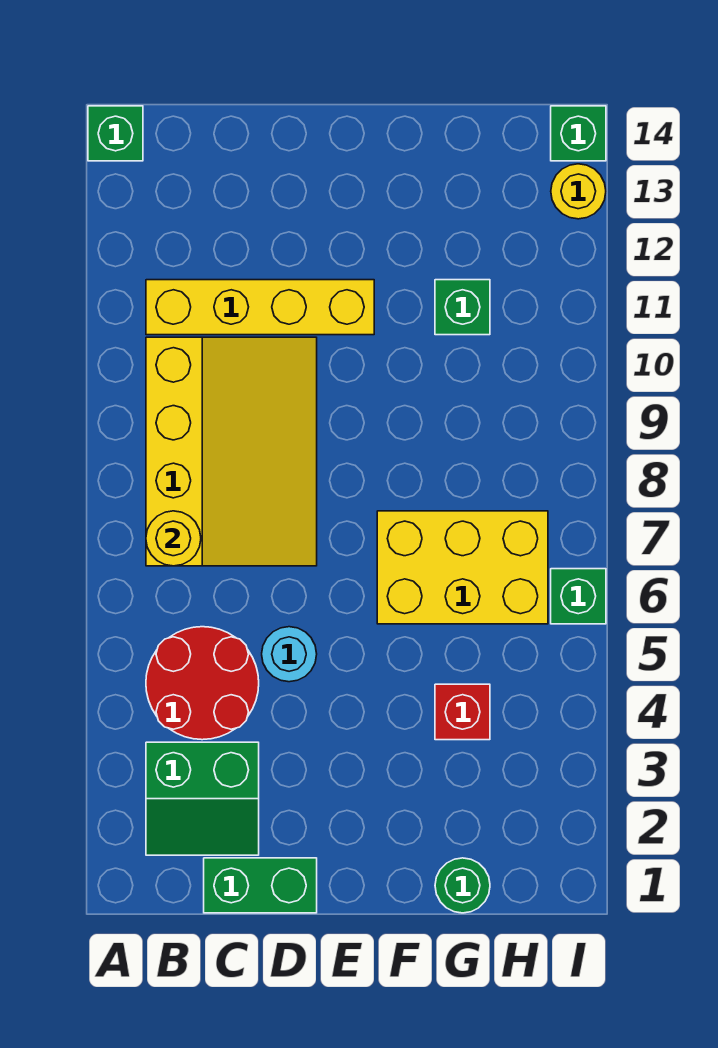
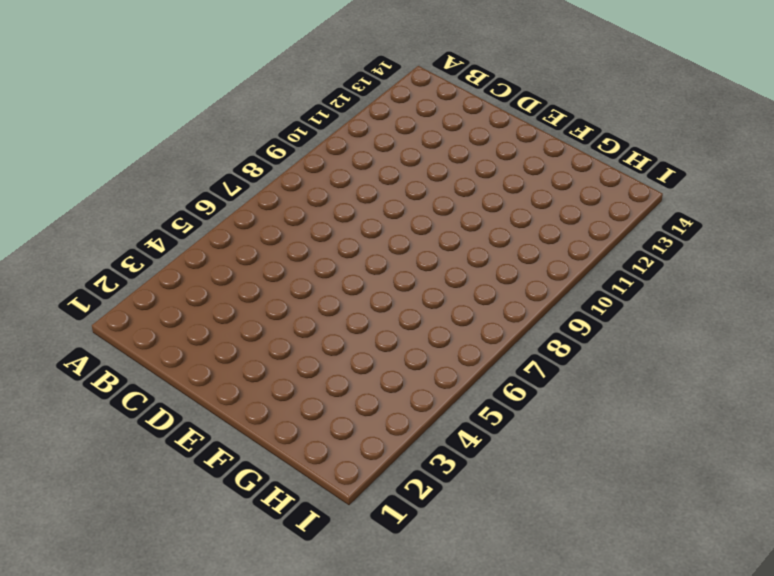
none -> green 1x1 brick [88,106,143,161]
none -> green 2x2 slope [146,742,259,855]
none -> red 2x2 round brick [146,627,259,740]

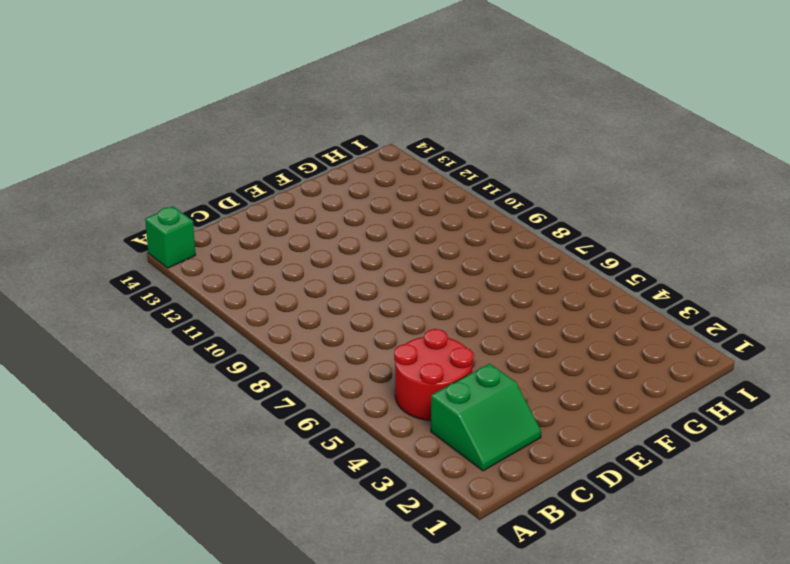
none -> yellow 3x4 slope [146,337,317,566]
none -> yellow 1x4 brick [146,280,374,335]
none -> green 1x2 brick [204,858,317,913]

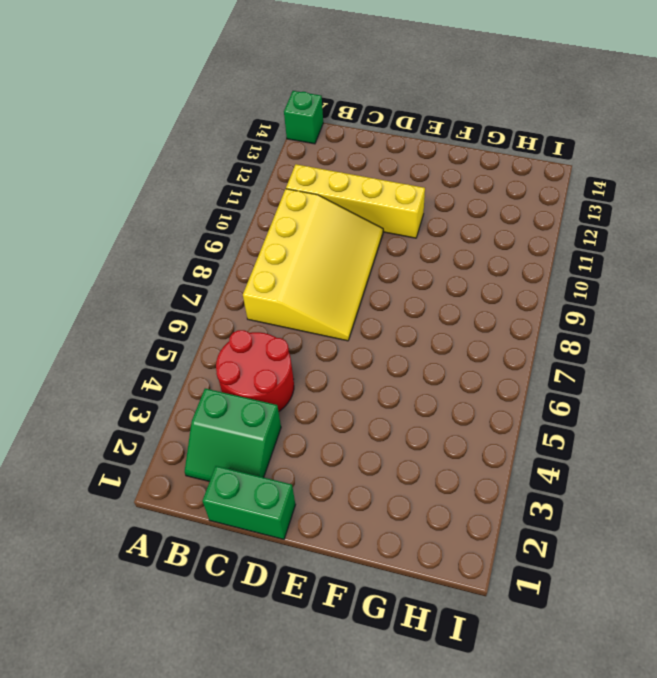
none -> cyan 1x1 round brick [262,627,317,682]
none -> yellow 2x3 brick [377,511,548,624]
none -> green 1x1 round brick [435,858,490,913]

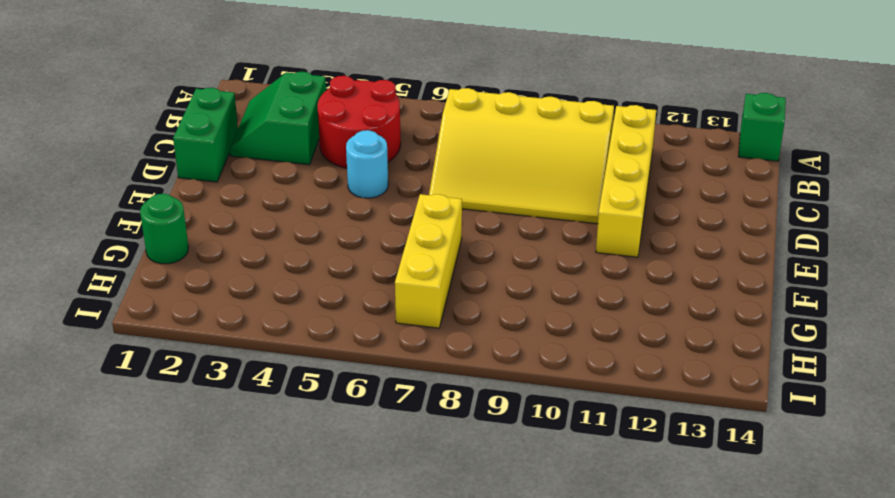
yellow 1x3 brick [395,194,462,328] -> yellow 2x3 brick [377,511,548,624]
none -> red 1x1 brick [435,684,490,740]
none -> green 1x1 brick [435,280,490,335]
none -> green 1x1 brick [551,569,606,624]

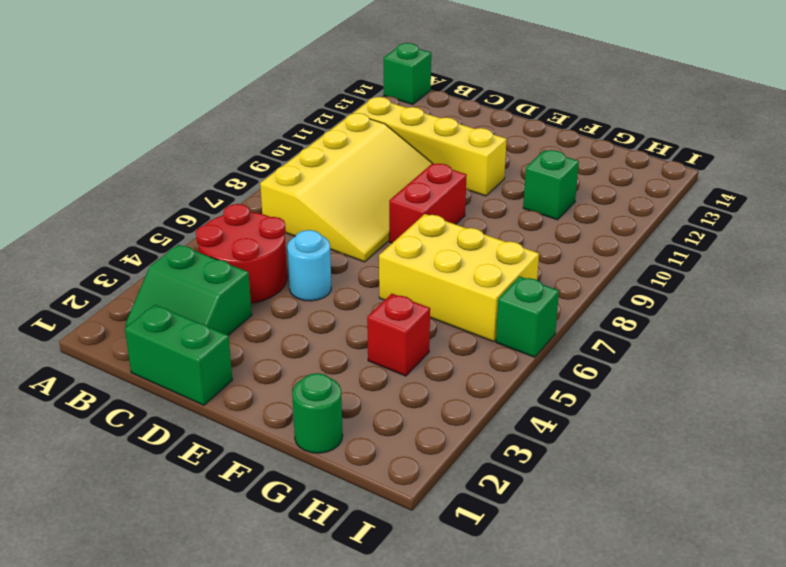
red 1x2 brick [389,163,467,243] -> none
none -> yellow 1x1 round brick [551,164,606,219]
none -> green 1x1 brick [551,106,606,161]
none -> yellow 1x1 round brick [146,511,201,566]

